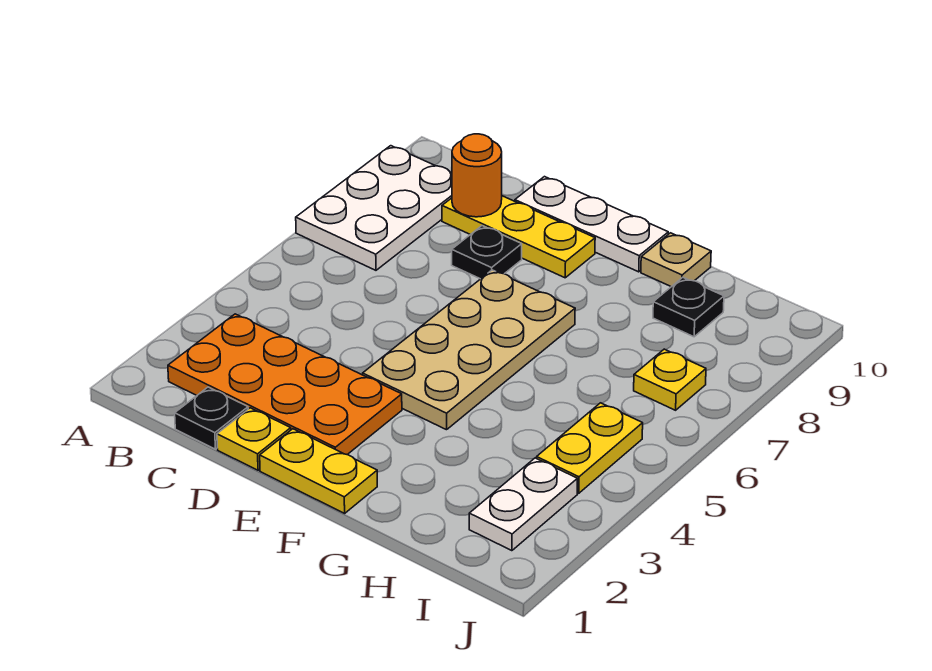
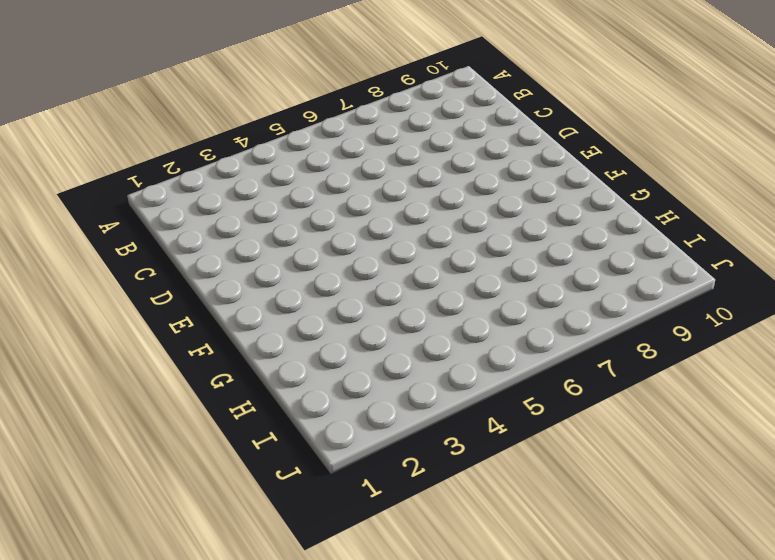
none -> white 2x3 plate [296,146,452,270]
none -> orange 2x4 plate [168,314,402,455]
none -> black 1x1 plate [175,387,248,449]

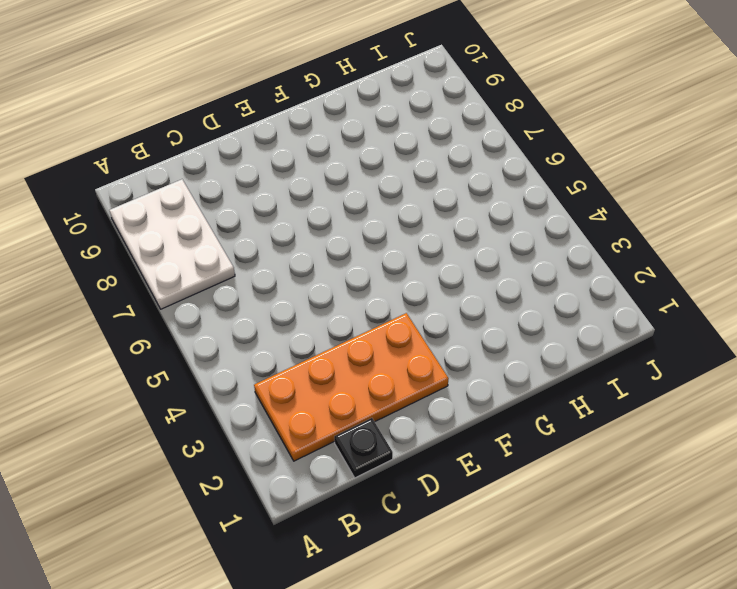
none -> yellow 1x3 plate [442,196,595,278]
none -> yellow 1x1 plate [217,408,291,470]
none -> black 1x1 plate [452,226,522,279]

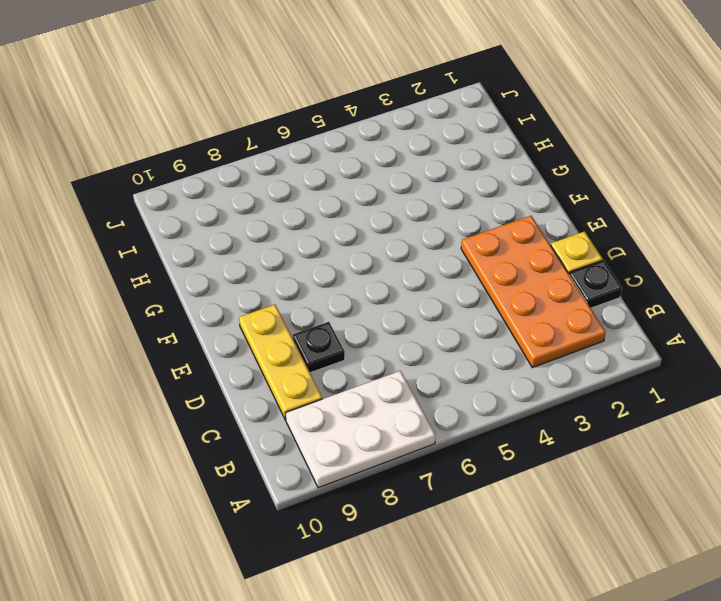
none -> white 1x3 plate [515,177,668,272]
none -> yellow 1x2 plate [260,429,377,513]
none -> tan 2x4 plate [363,270,575,430]

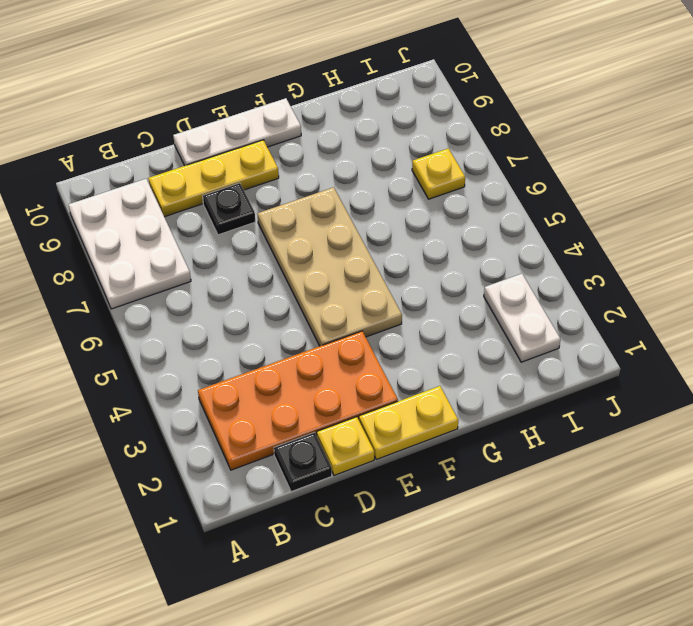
none -> tan 1x1 plate [641,233,711,287]
none -> black 1x1 plate [653,277,724,337]
none -> yellow 1x2 plate [537,403,643,493]

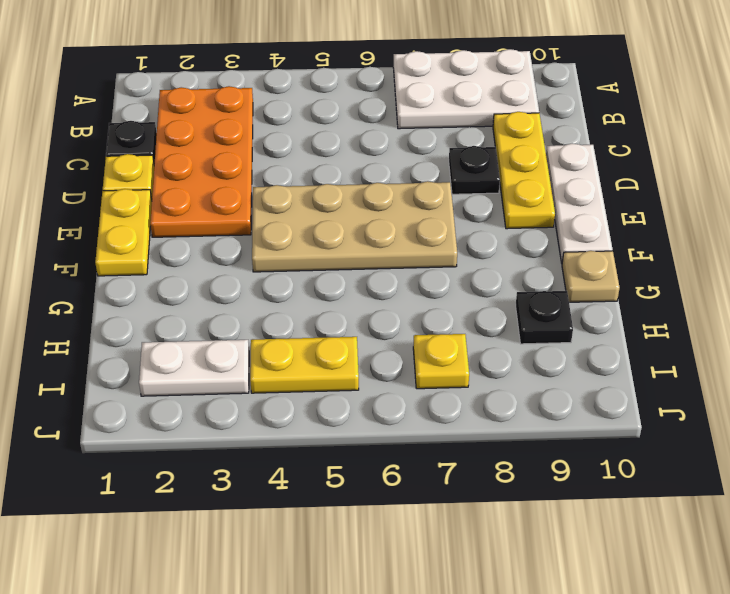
none -> orange 1x1 round brick [452,134,502,217]

